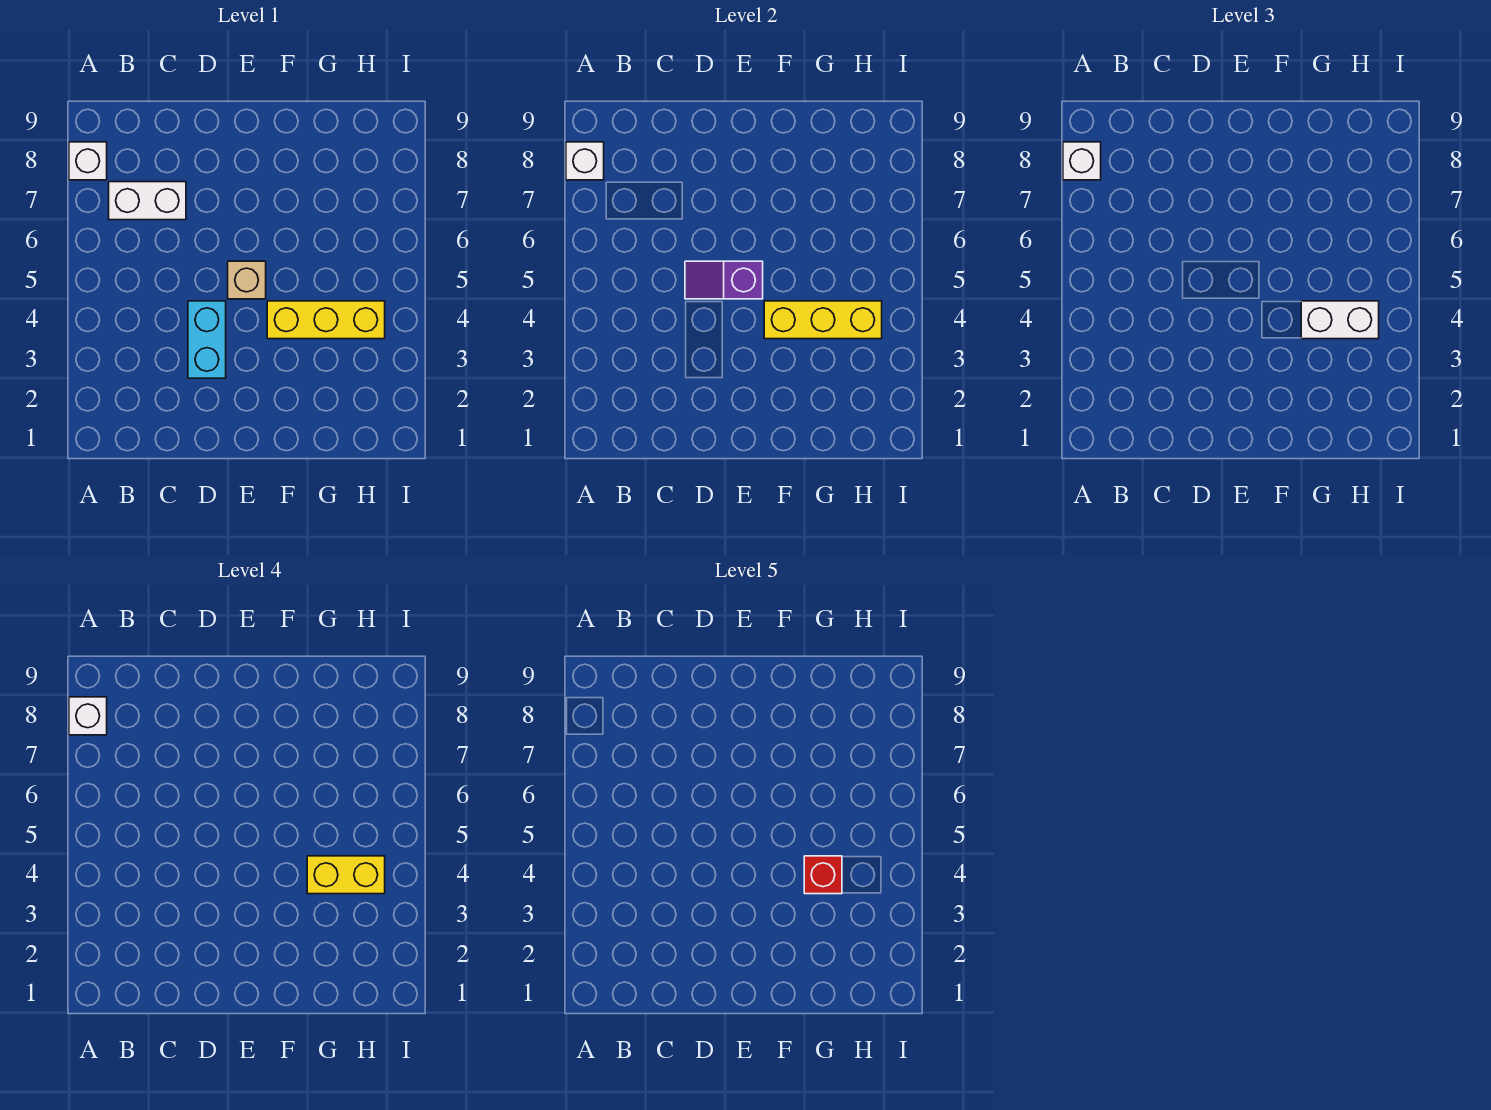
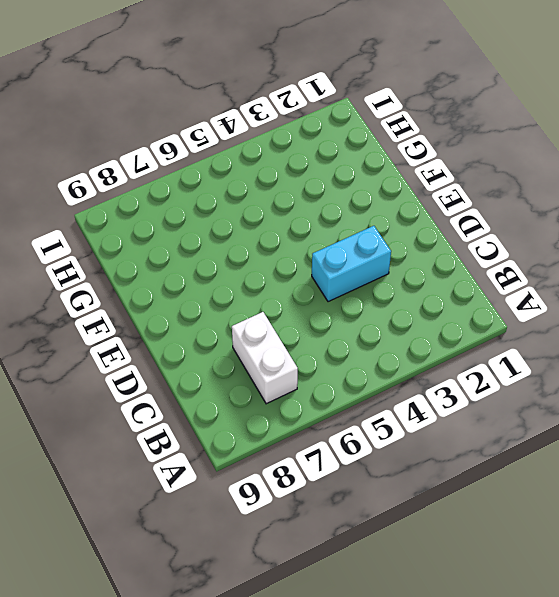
none -> white 1x1 brick [69,142,107,180]
none -> tan 1x1 brick [228,261,266,299]
none -> yellow 1x3 brick [267,301,385,339]

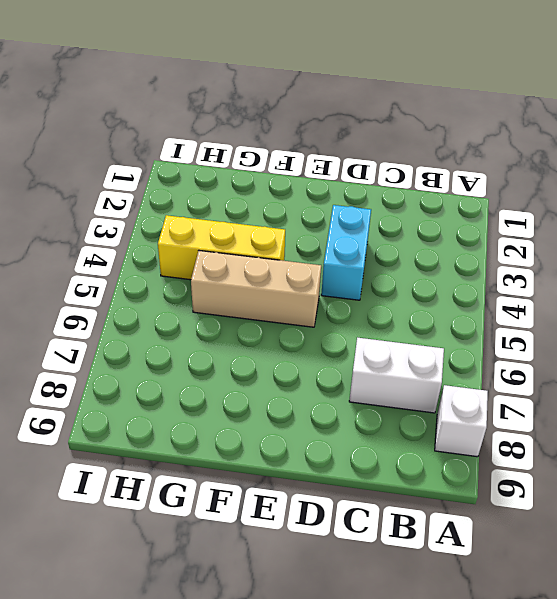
tan 1x3 brick [191,251,321,327] -> tan 1x1 brick [228,261,266,299]
none -> white 1x1 brick [566,142,604,180]
none -> purple 1x2 slope [685,261,763,299]
none -> yellow 1x3 brick [764,301,882,339]

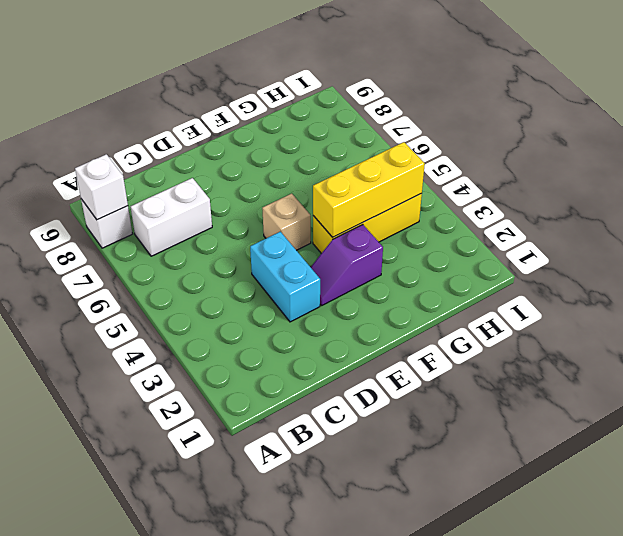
purple 1x2 slope [311,225,383,305] -> purple 1x2 slope moved to [685,261,763,299]
none -> white 1x1 brick [1063,142,1101,180]
none -> white 1x2 brick [1301,301,1379,339]
none -> white 1x1 brick [69,697,107,735]

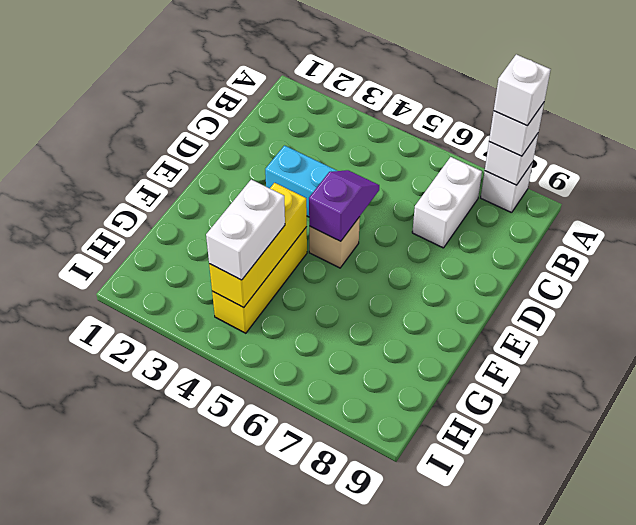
none -> yellow 1x2 brick [307,856,385,894]
none -> red 1x1 brick [804,856,842,894]

